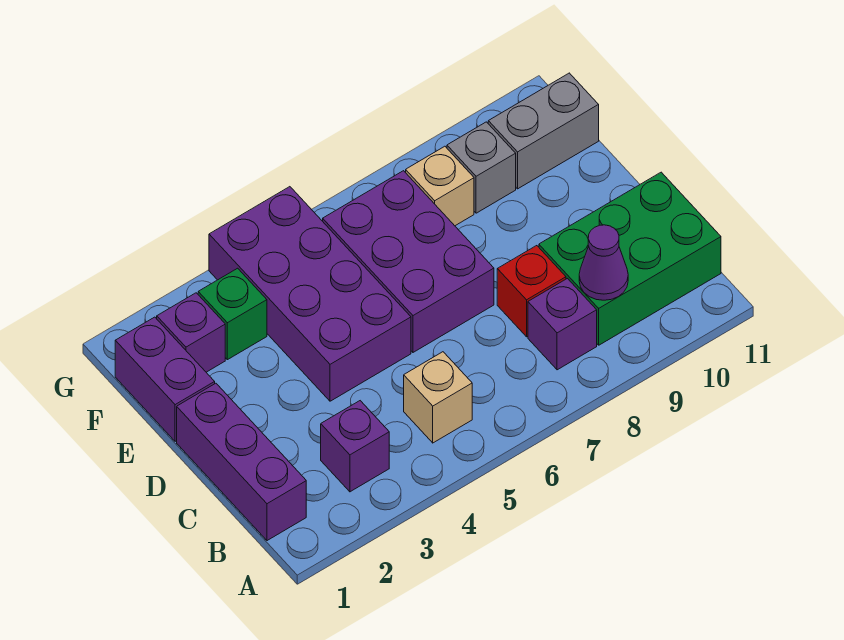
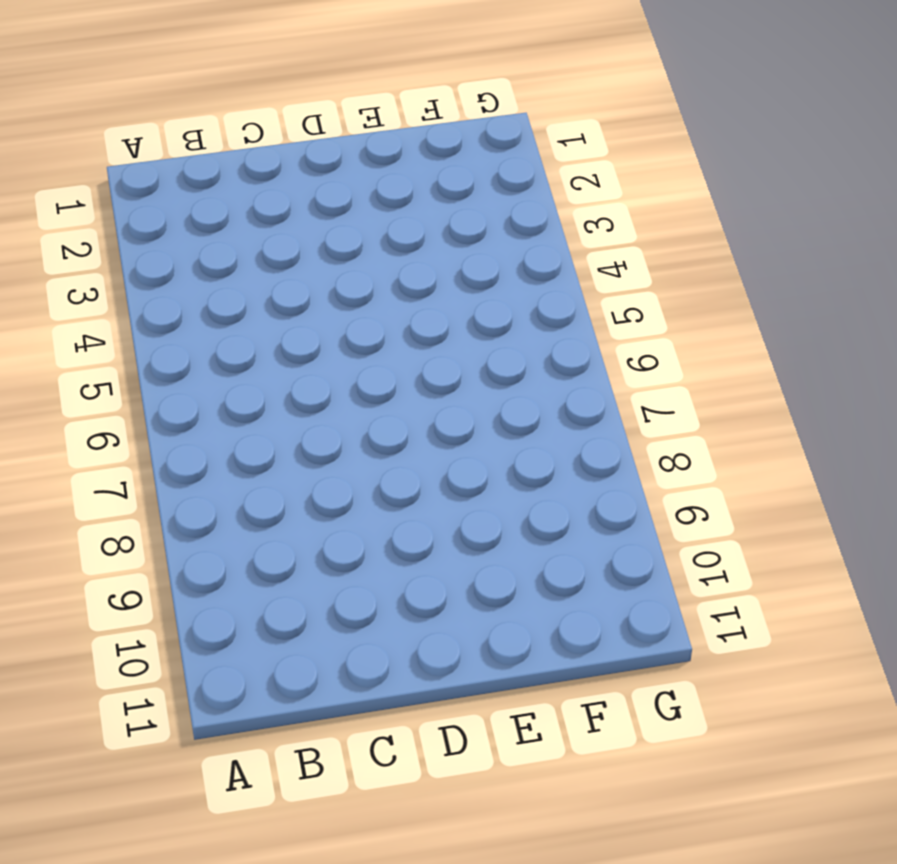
none -> purple 1x3 brick [177,383,306,541]
none -> purple 1x1 brick [321,401,389,492]
none -> tan 1x1 brick [404,352,472,443]

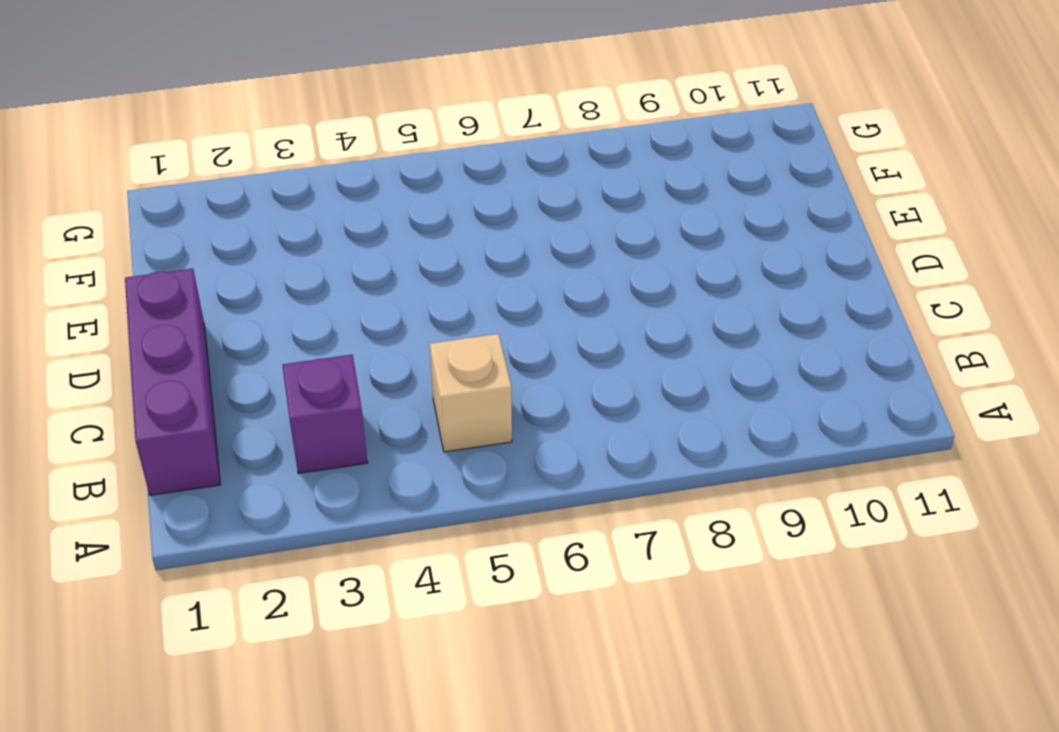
none -> purple 1x1 brick [528,279,597,370]
none -> green 2x3 brick [539,172,721,345]
none -> red 1x1 brick [497,246,566,337]

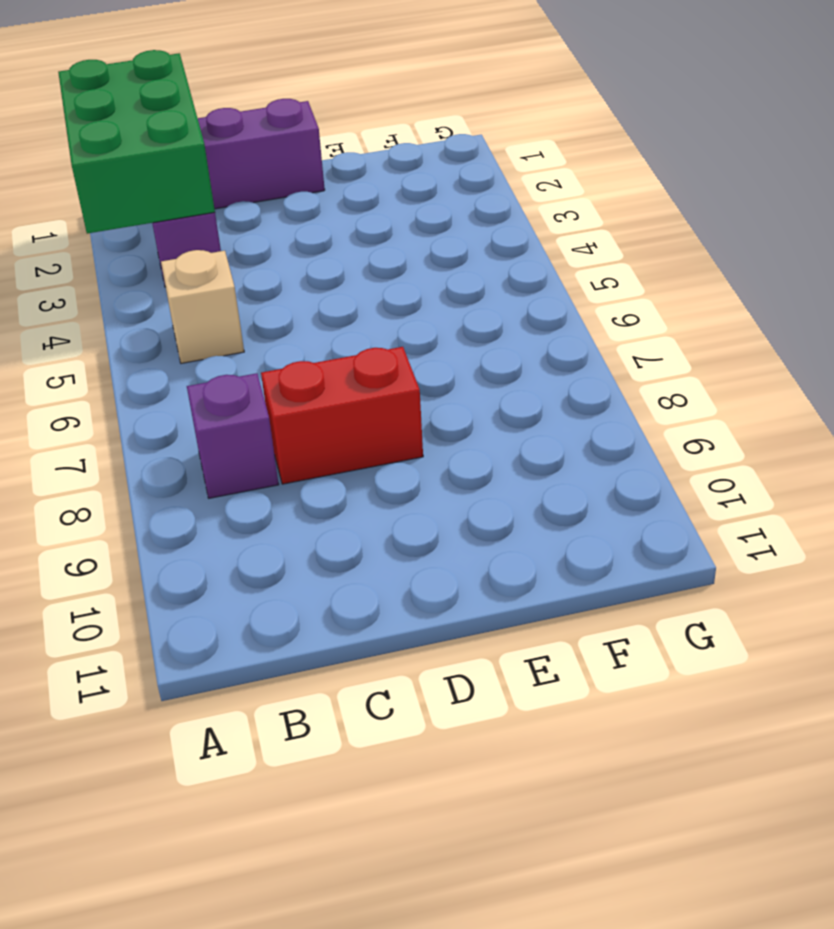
green 2x3 brick [58,50,215,234] -> green 2x3 brick moved to [539,172,721,345]
red 1x2 brick [261,347,423,484] -> red 1x1 brick [497,246,566,337]
none -> purple 2x4 brick [209,187,411,401]
none -> purple 2x3 brick [323,171,494,352]
none -> purple 1x2 brick [115,317,215,441]

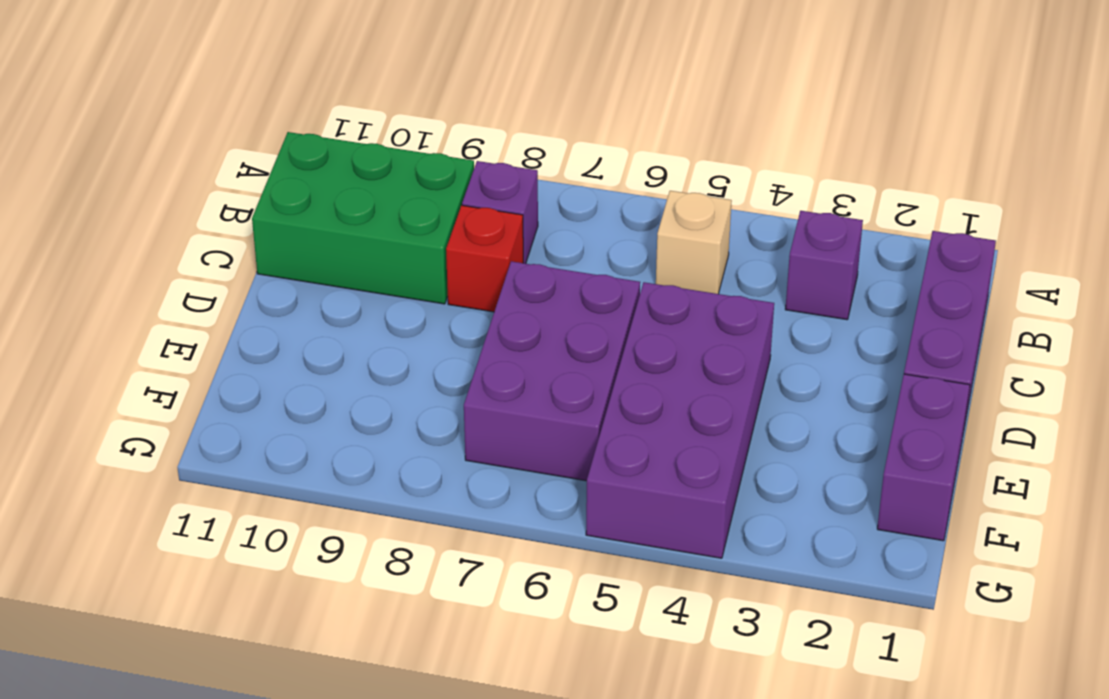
none -> purple 1x1 brick [157,293,225,372]
none -> green 1x1 brick [198,268,267,360]
none -> tan 1x1 brick [406,146,474,226]

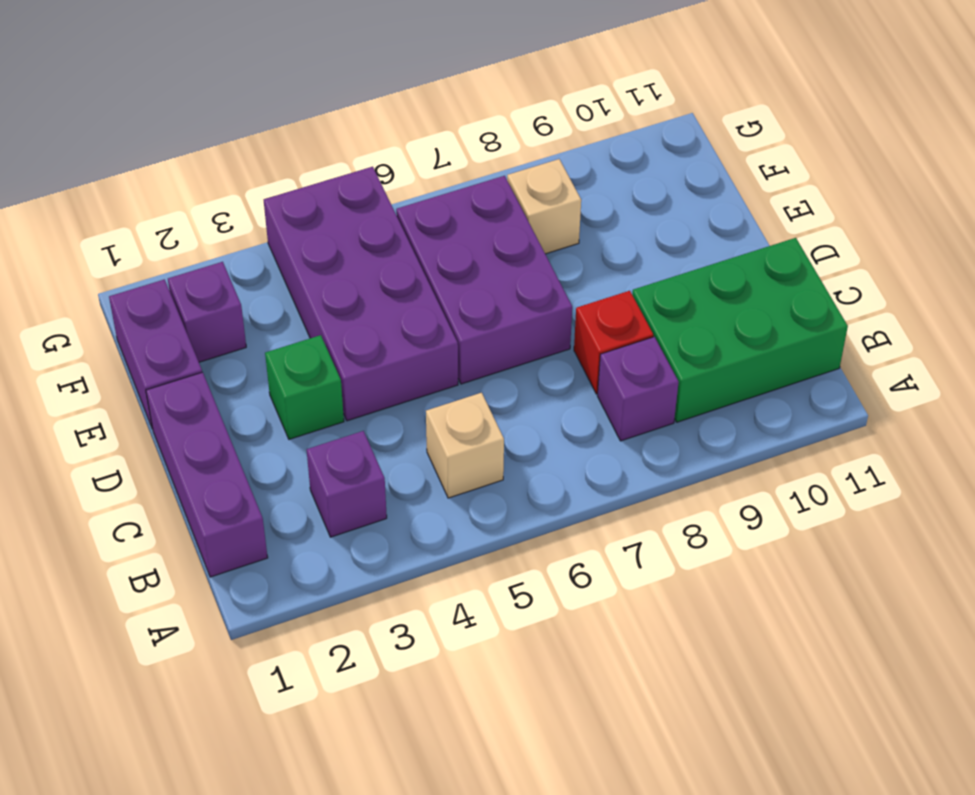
green 1x1 brick [265,335,344,439] -> green 1x1 brick moved to [198,268,267,360]
none -> grey 1x1 brick [447,122,516,213]
none -> grey 1x2 brick [488,73,599,189]
none -> purple 1x1 cone [579,225,628,300]

